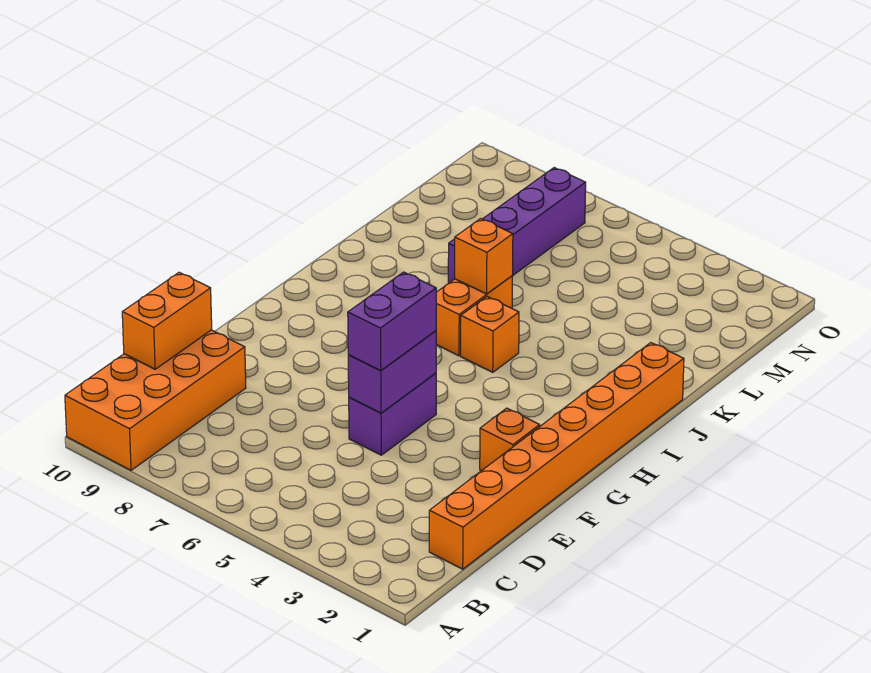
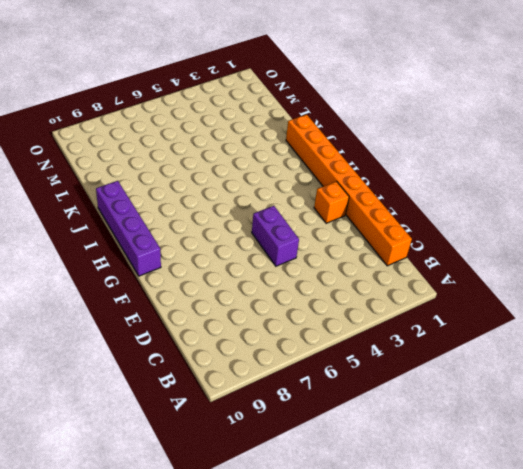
purple 1x4 brick [96,181,161,276] -> purple 1x4 brick moved to [448,168,586,283]
none -> orange 2x4 brick [65,330,246,470]
none -> orange 1x1 brick [461,297,519,372]

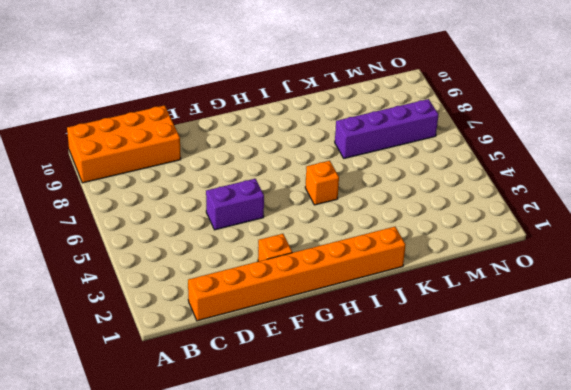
none -> orange 1x2 brick [436,276,513,356]
none -> orange 1x2 brick [122,272,212,369]

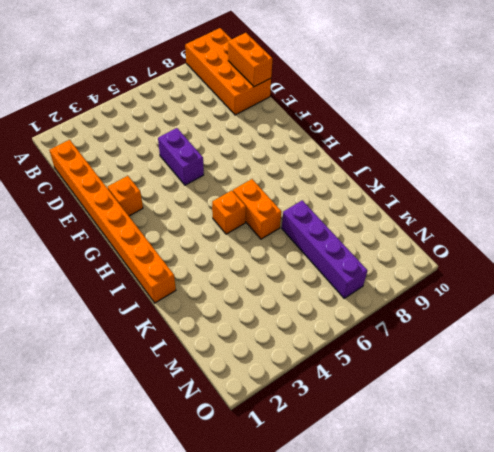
none -> purple 1x2 brick [348,331,436,413]
none -> orange 1x1 brick [455,219,513,294]

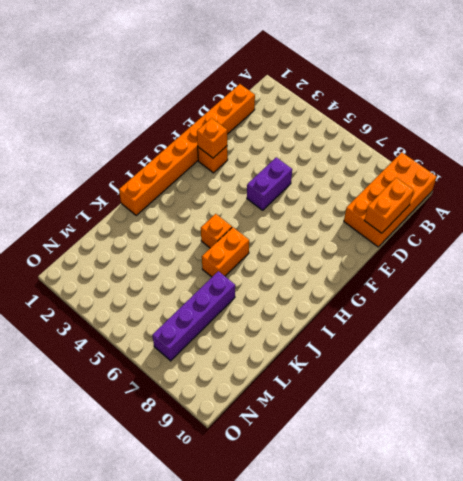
orange 1x1 brick [197,118,227,158] -> orange 1x1 brick moved to [455,219,513,294]
none -> purple 1x2 brick [348,331,436,413]
none -> purple 1x2 brick [348,272,436,371]

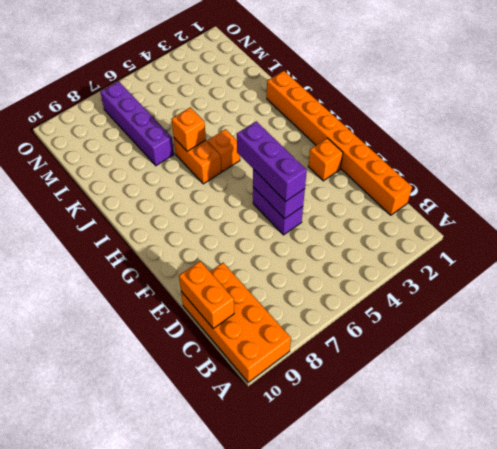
purple 1x3 brick [237,121,307,201] -> purple 1x2 brick [348,272,436,371]

